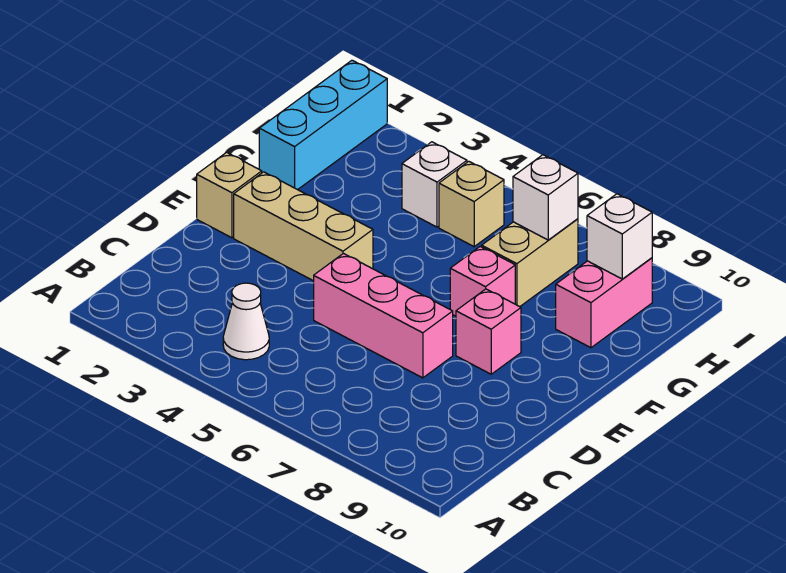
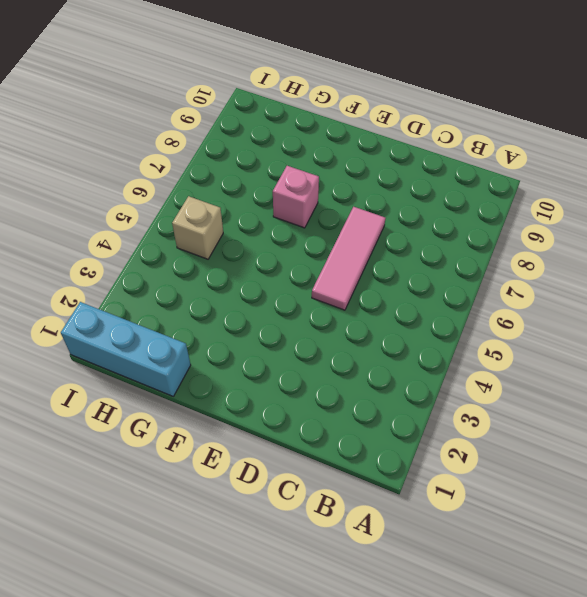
pink 1x3 tile [312,207,385,310] -> pink 1x3 brick [314,254,453,378]
none -> white 1x1 cone [223,283,269,360]
none -> tan 1x1 brick [197,152,262,238]
none -> tan 1x3 brick [234,172,373,281]

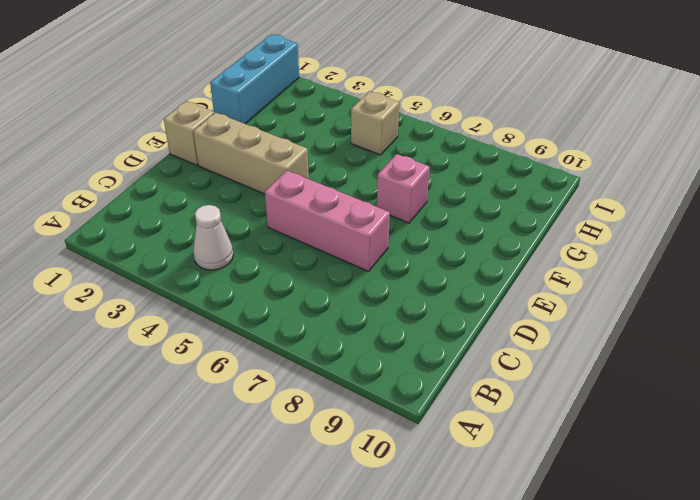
none -> pink 1x1 brick [456,289,521,374]
none -> tan 1x2 brick [482,219,578,307]
none -> pink 1x2 brick [556,258,652,348]

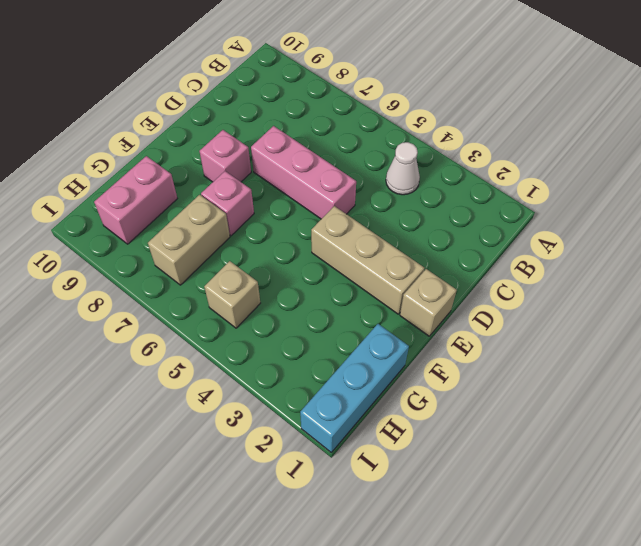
none -> white 1x1 brick [402,142,467,227]
none -> white 1x1 brick [513,155,578,240]
none -> white 1x1 brick [587,194,652,279]

